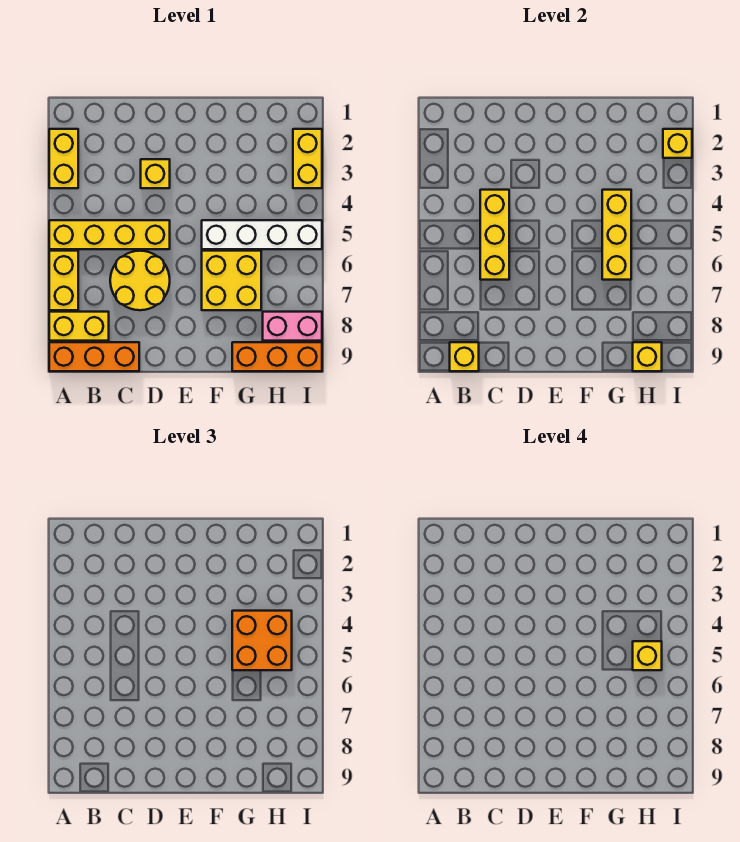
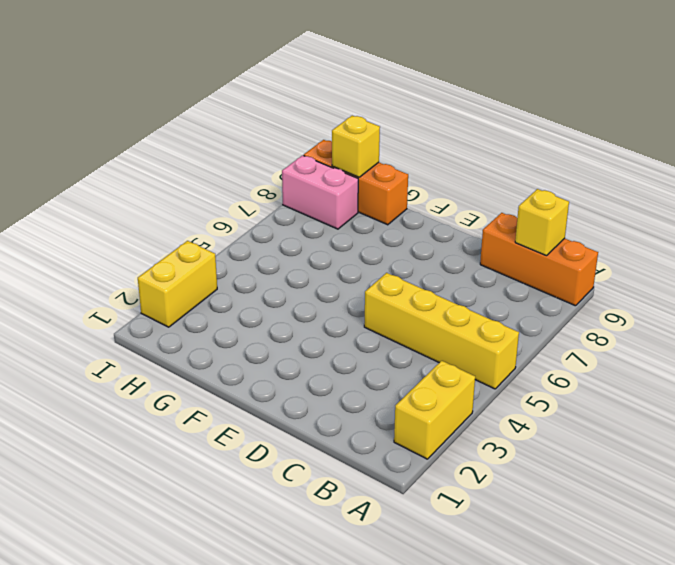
none -> yellow 1x2 brick [49,251,78,310]
none -> yellow 1x2 brick [49,312,109,341]
none -> yellow 2x2 round brick [110,251,170,310]

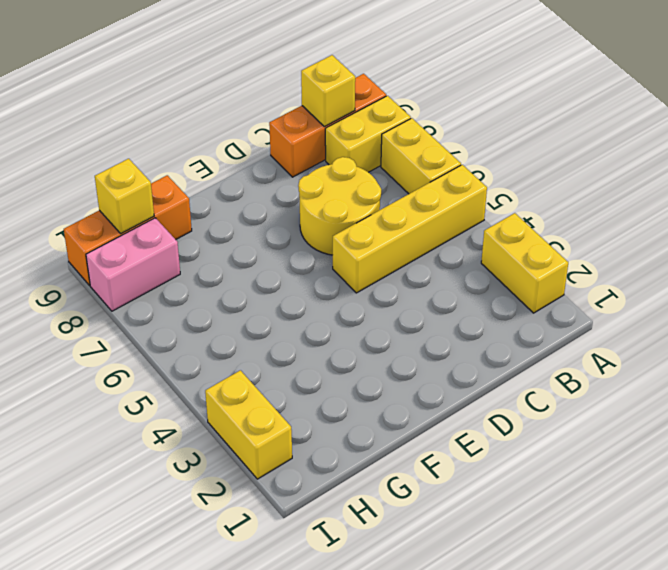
none -> yellow 1x1 brick [141,159,170,188]
none -> white 1x4 brick [202,220,322,249]
none -> yellow 2x2 brick [202,251,261,310]

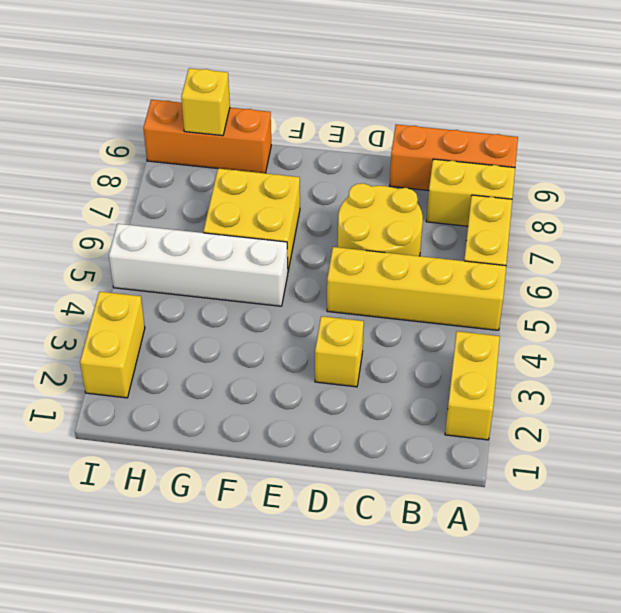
none -> pink 1x2 brick [263,312,322,341]
none -> yellow 1x1 brick [450,342,479,371]
none -> yellow 1x3 brick [480,190,509,280]

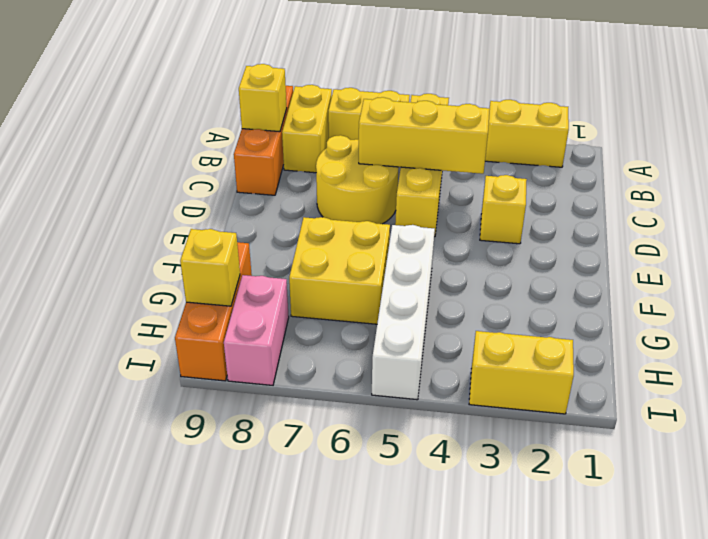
none -> yellow 1x3 brick [602,190,631,280]
none -> yellow 1x1 brick [663,129,692,158]
none -> orange 2x2 brick [232,611,292,670]

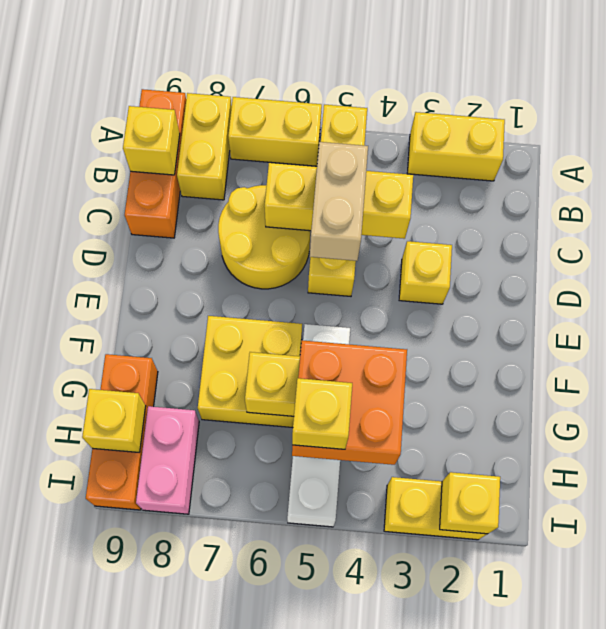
tan 1x2 brick [310,142,368,261] -> none

